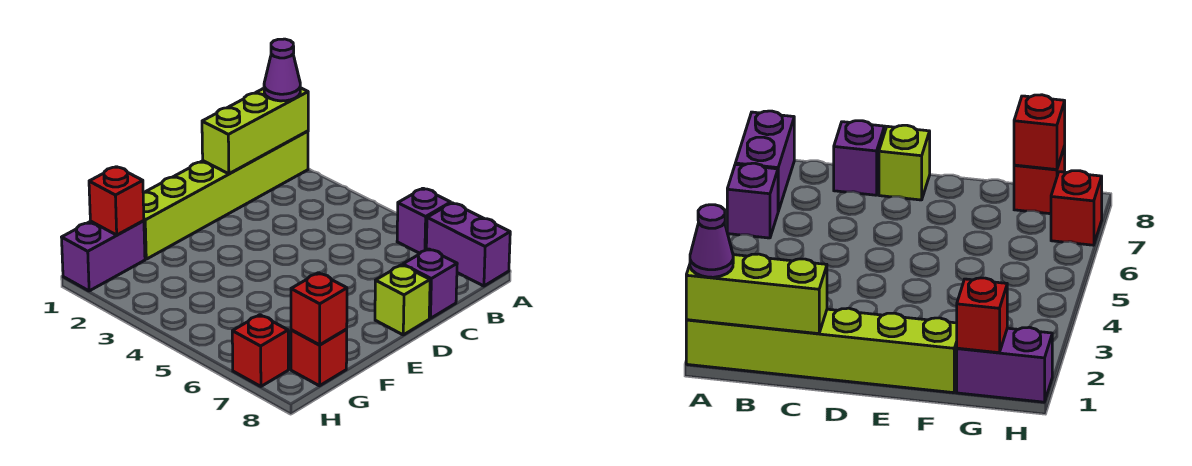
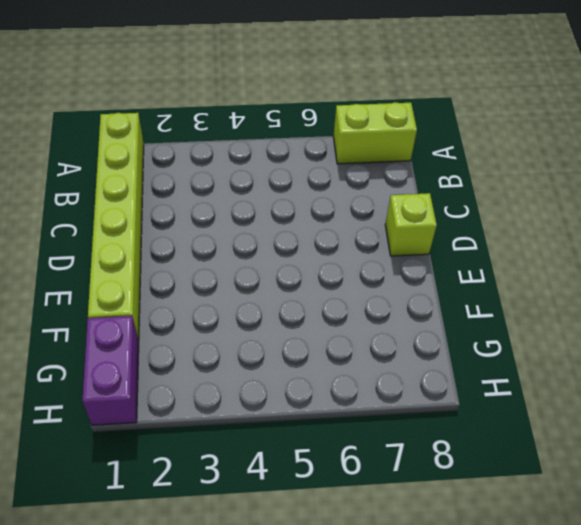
lime 1x2 brick [333,102,417,164] -> purple 1x2 brick [426,203,510,286]
none -> purple 1x1 brick [397,188,451,253]
none -> purple 1x1 brick [403,249,457,318]
none -> red 1x1 brick [291,329,347,386]

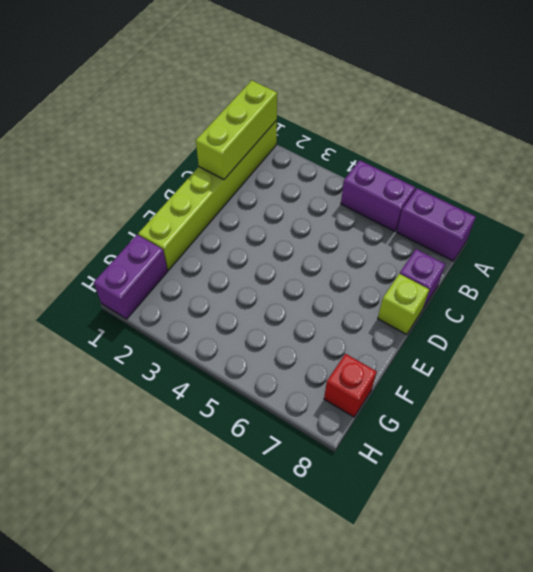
purple 1x2 brick [341,160,416,231] -> purple 1x1 brick [397,188,451,253]
none -> red 1x1 brick [232,315,288,386]
none -> red 1x1 brick [89,167,144,235]
none -> red 1x1 brick [291,273,347,345]

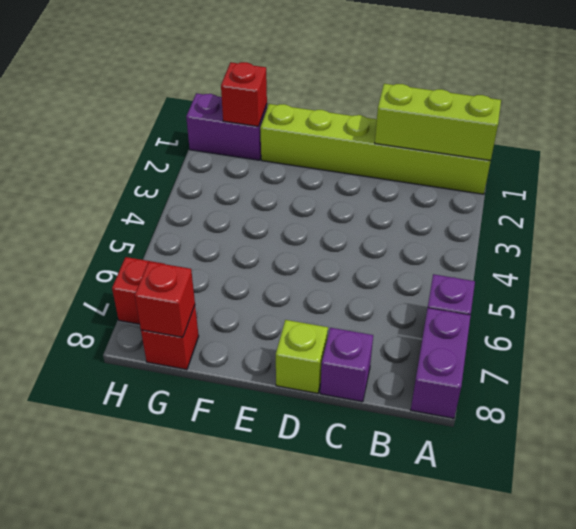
none -> purple 1x1 cone [264,39,300,101]

